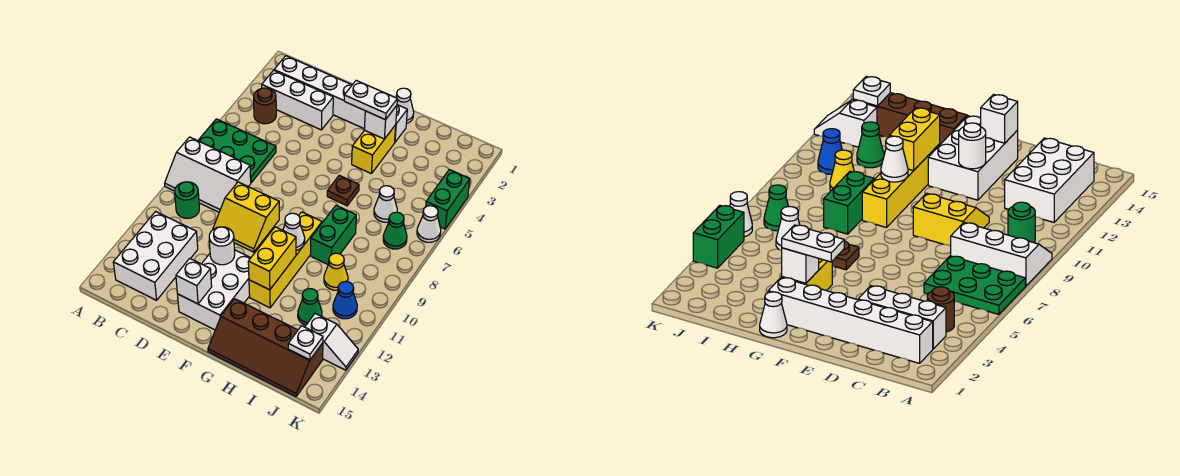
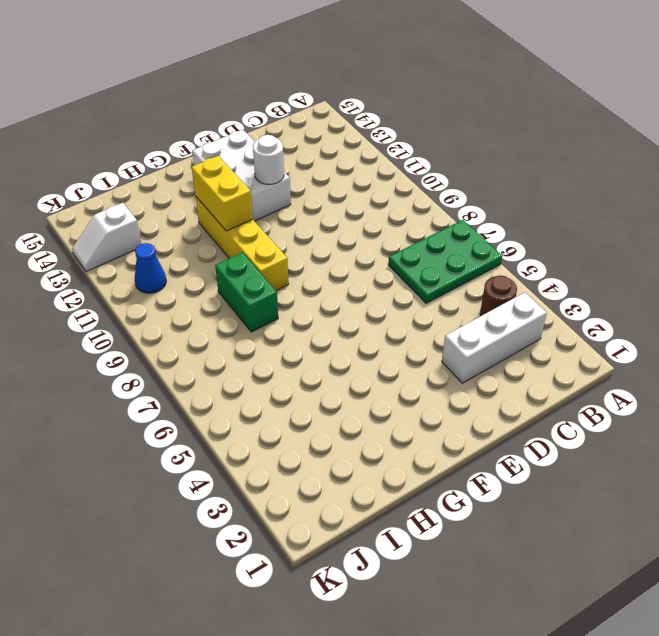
none -> white 2x3 slope [165,137,251,212]
none -> white 1x6 brick [274,56,407,142]
none -> green 1x1 round brick [175,182,199,218]
none -> white 2x3 brick [113,212,198,300]

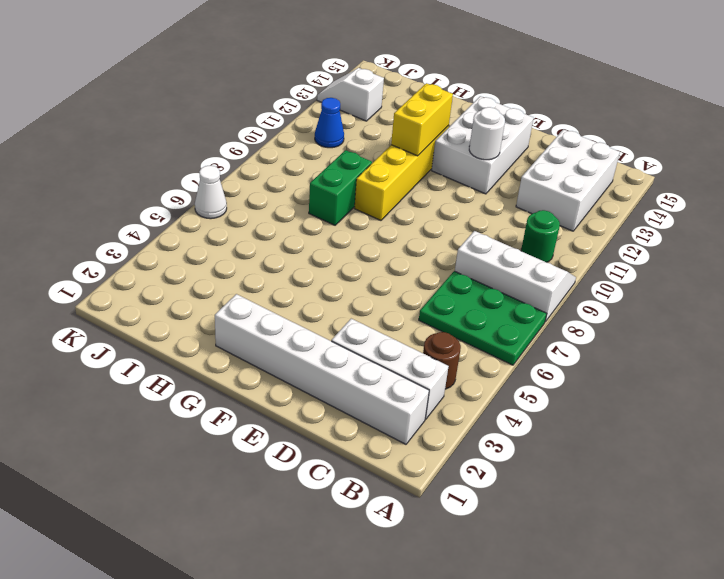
none -> yellow 2x2 slope [213,182,279,252]
none -> white 1x1 cone [396,88,414,124]
none -> yellow 1x2 brick [352,125,396,174]
none -> brown 1x1 plate [327,175,359,206]

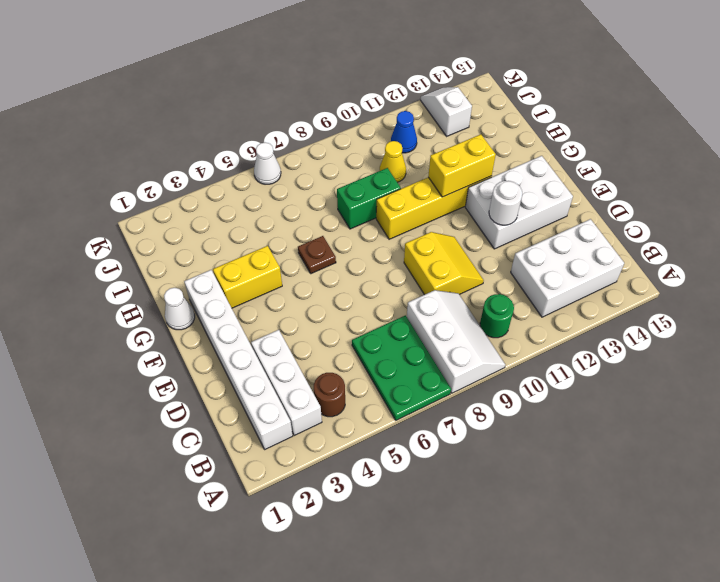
none -> brown 2x4 slope [208,299,323,396]
none -> white 1x1 cone [374,186,397,222]
none -> green 1x1 cone [298,289,322,325]
none -> green 1x1 cone [383,212,407,249]

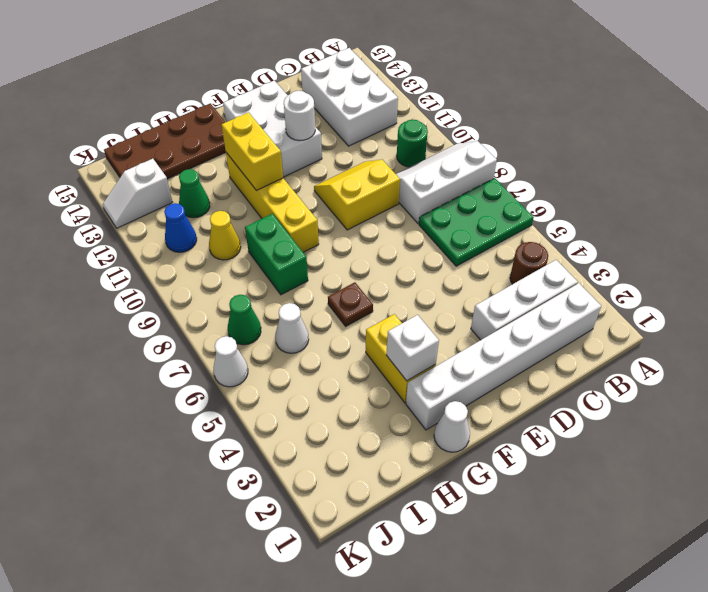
brown 2x4 plate [104,103,226,179] -> brown 2x4 slope [208,299,323,396]
none -> green 1x2 brick [426,170,470,229]
none -> white 1x1 brick [176,258,212,304]
none -> white 1x1 cone [283,213,305,250]
none -> white 1x1 plate [288,326,323,360]

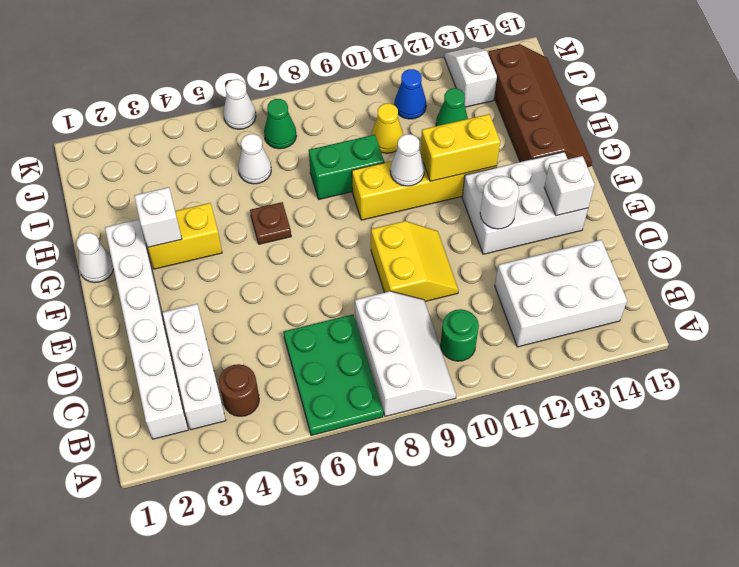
none -> green 1x2 brick [426,170,470,229]
none -> white 1x1 plate [288,326,323,360]
none -> white 1x2 plate [344,80,397,120]

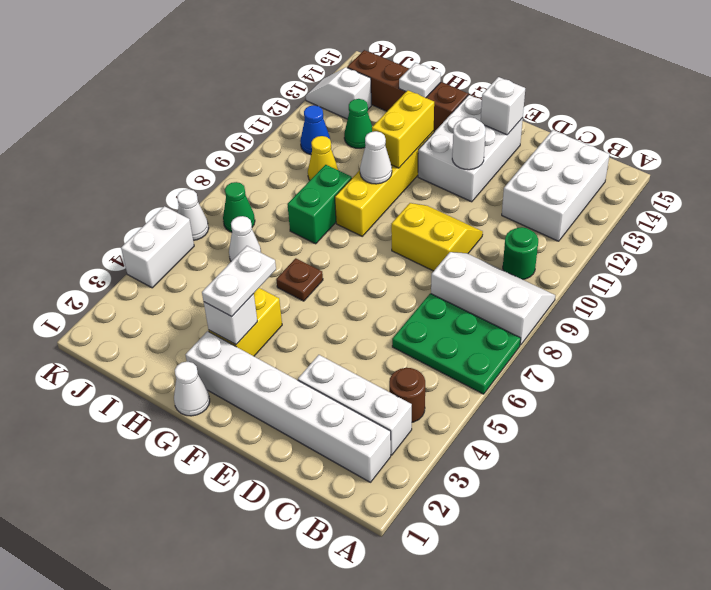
white 1x2 plate [202,246,276,316] -> white 1x2 plate turned to [344,80,397,120]
white 1x1 plate [399,63,441,98] -> white 1x1 plate moved to [288,326,323,360]
white 1x2 brick [121,206,194,288] -> green 1x2 brick [426,170,470,229]

